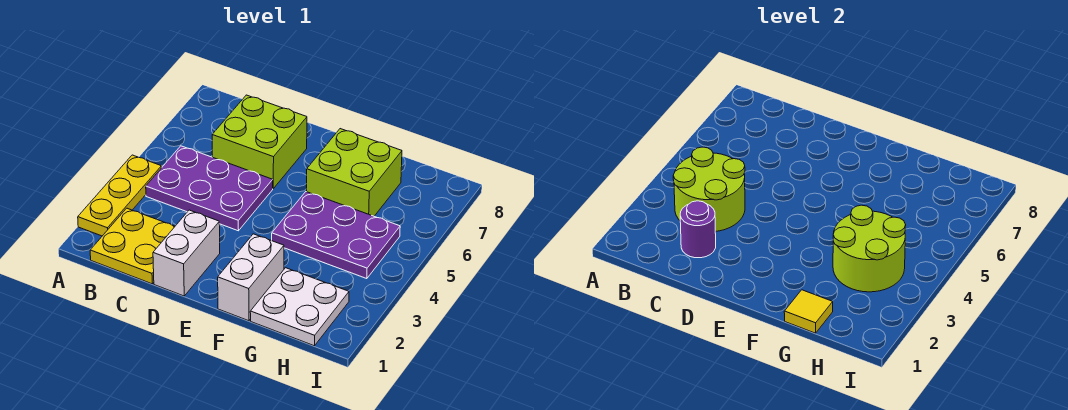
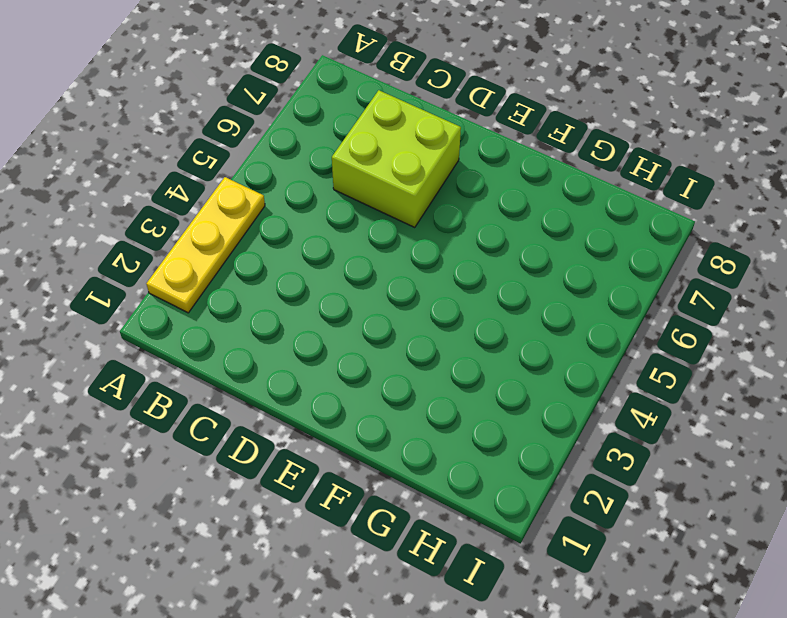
none -> yellow 2x2 plate [90,208,175,284]
none -> purple 2x3 plate [146,146,273,231]
none -> white 1x2 brick [153,210,220,296]

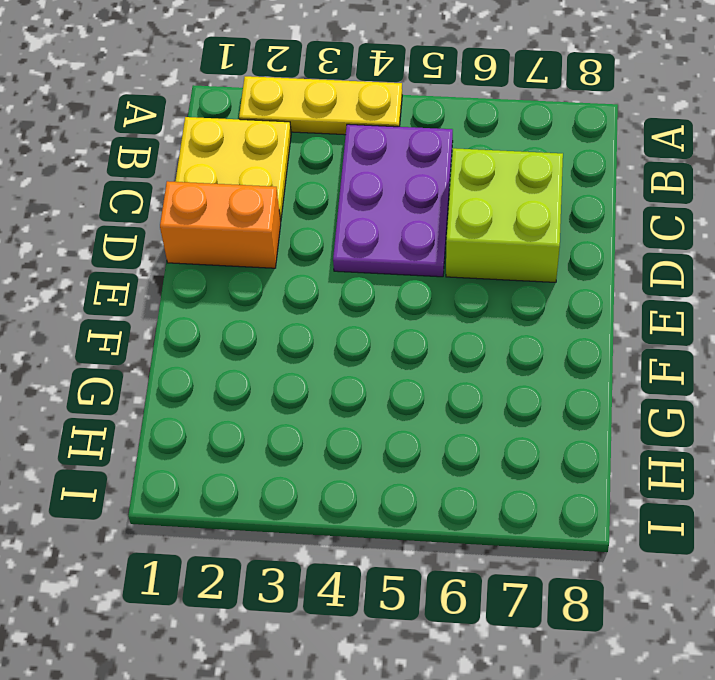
orange 1x2 brick [160,181,281,268] -> white 1x2 brick [153,210,220,296]
none -> white 1x2 brick [218,234,284,321]
none -> purple 2x3 plate [272,192,400,279]
none -> lime 2x2 brick [307,129,402,216]

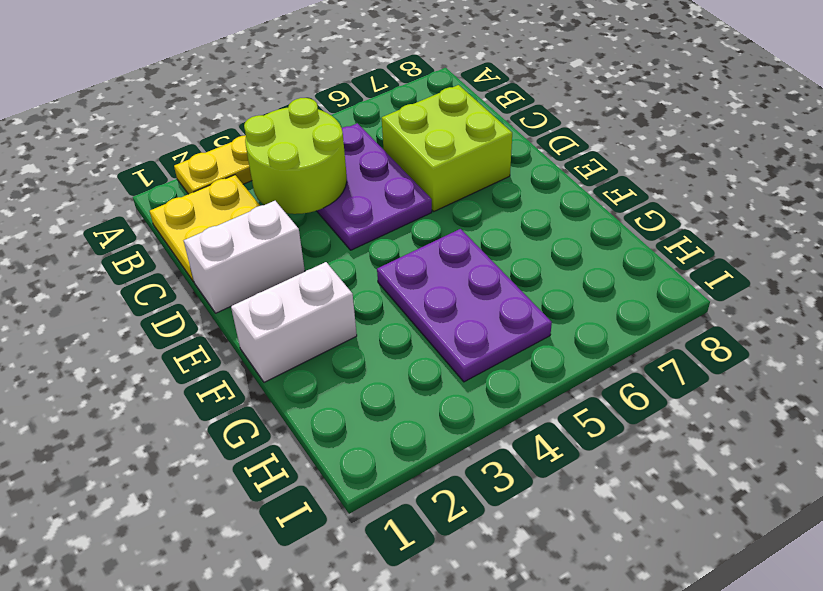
none -> lime 2x2 brick [307,129,402,216]
none -> white 2x2 plate [250,268,349,346]
none -> purple 1x1 round brick [680,201,716,258]

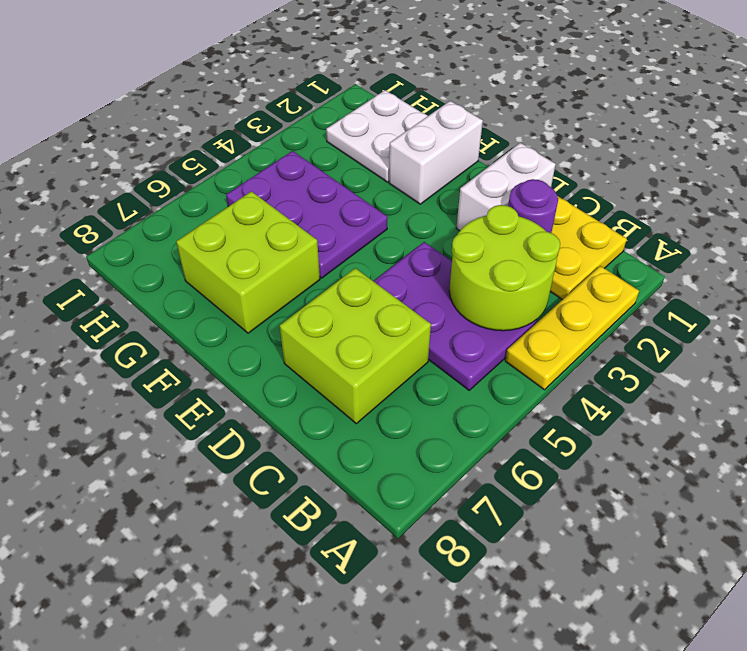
none -> yellow 1x1 tile [784,290,833,333]
none -> lime 2x2 round brick [833,205,906,292]

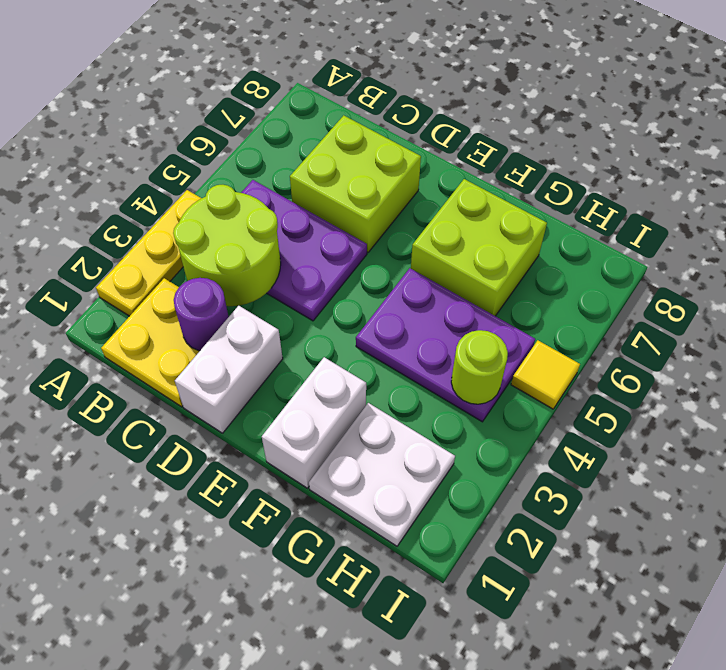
lime 1x1 round brick [451,330,508,404] -> lime 2x2 round brick [833,205,906,292]
yellow 1x1 tile [511,340,580,409] -> yellow 1x1 tile moved to [784,290,833,333]

